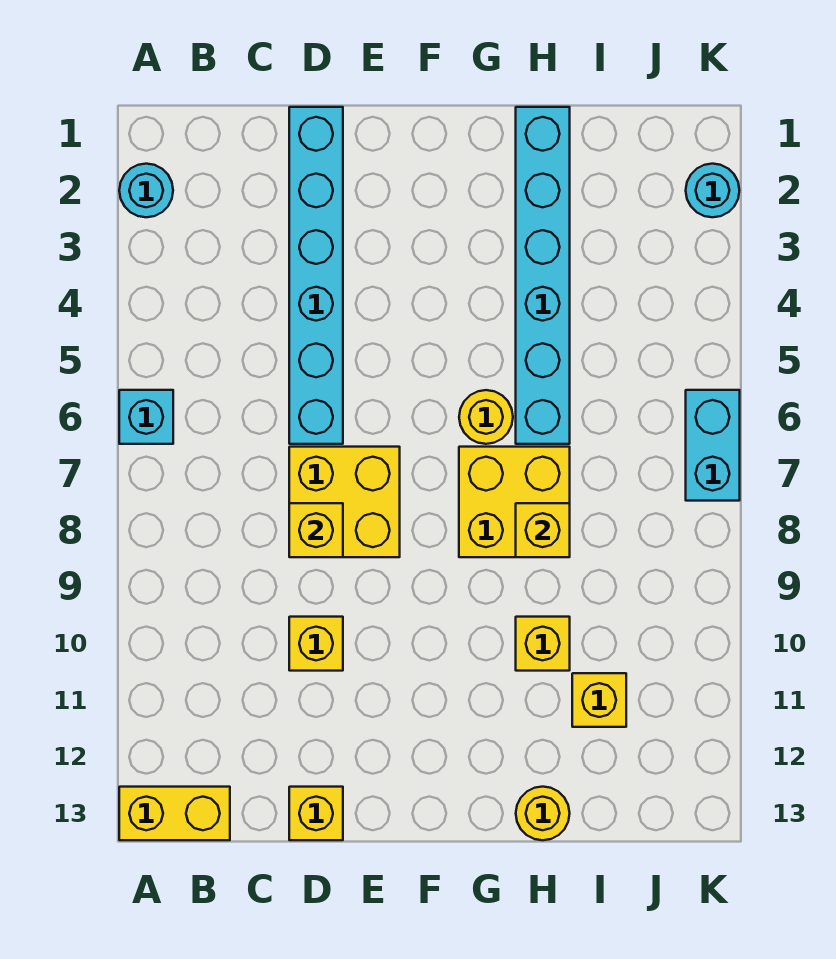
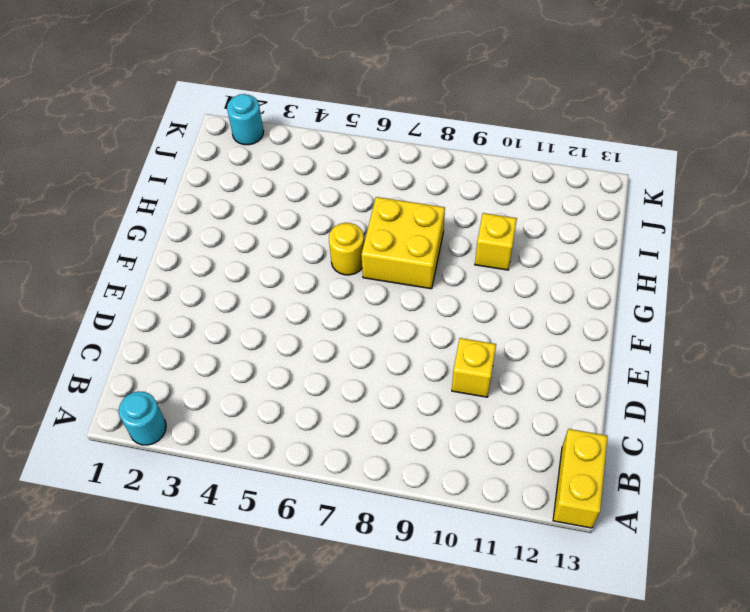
none -> cyan 1x1 brick [119,390,173,444]
none -> cyan 1x6 brick [289,107,343,444]
none -> yellow 2x2 brick [289,447,400,557]

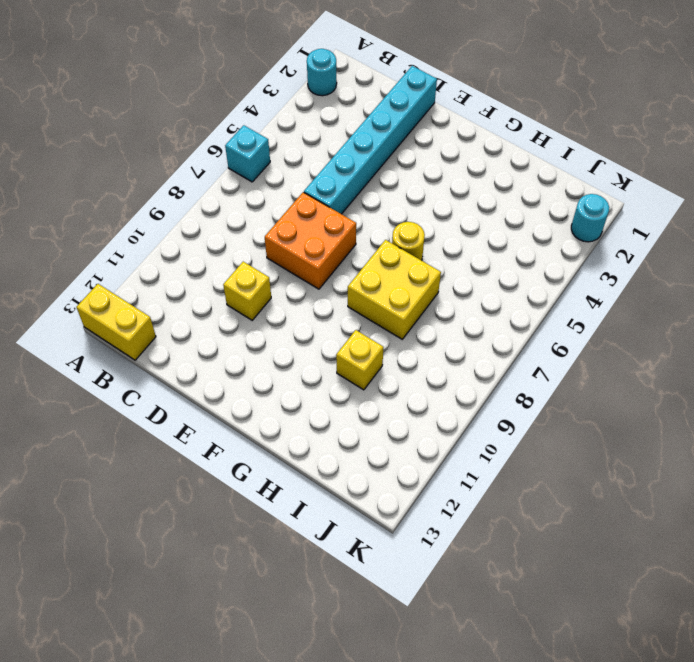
orange 2x2 brick [265,192,356,289] -> yellow 2x2 brick [289,447,400,557]
none -> yellow 1x1 brick [289,787,343,840]
none -> cyan 1x6 brick [516,107,570,444]
none -> yellow 1x1 round brick [516,787,570,840]

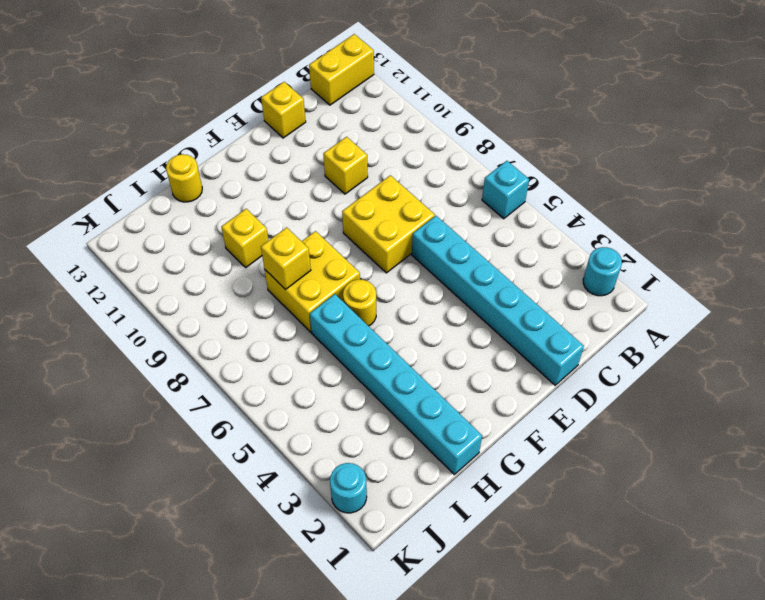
none -> yellow 1x1 brick [572,673,626,727]
none -> cyan 1x2 brick [686,390,740,501]
none -> yellow 1x1 brick [289,503,343,557]

